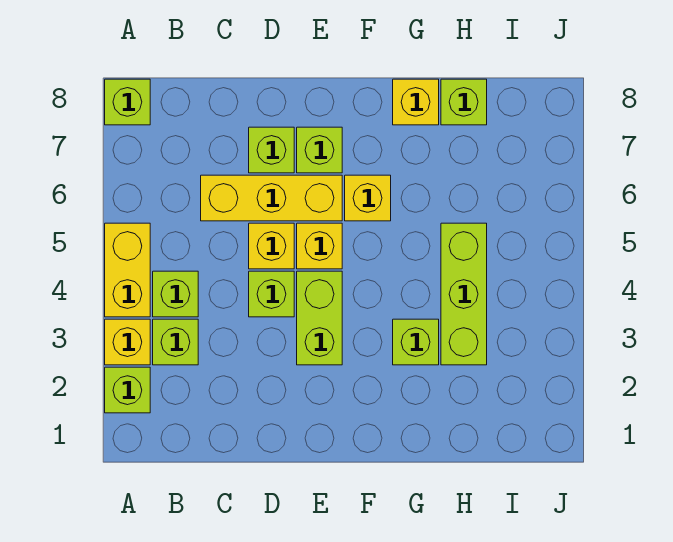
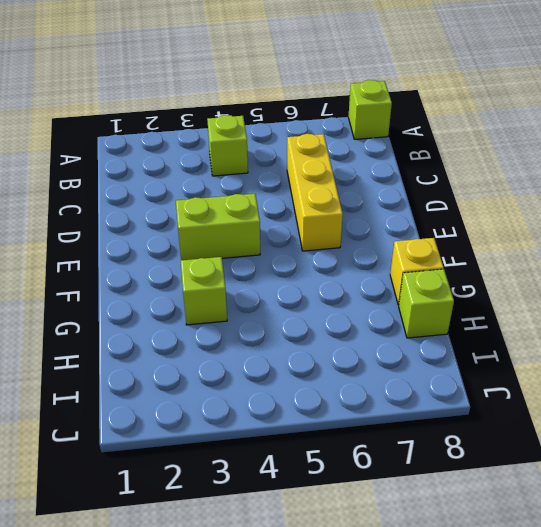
none -> lime 1x1 brick [105,367,150,413]
none -> yellow 1x1 brick [105,319,150,365]
none -> yellow 1x2 brick [105,223,150,317]

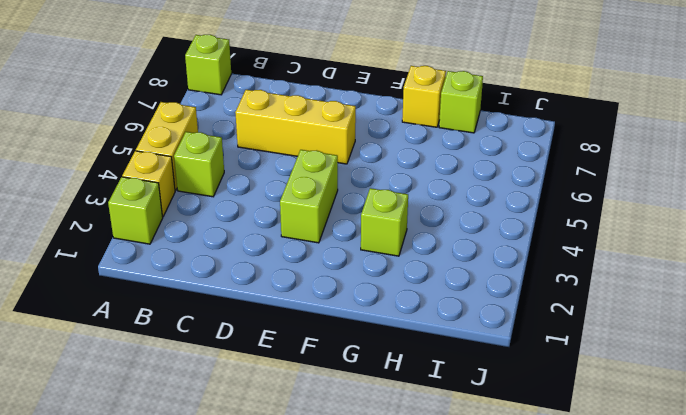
none -> lime 1x1 brick [153,319,198,365]
none -> lime 1x1 brick [249,271,294,317]
none -> yellow 1x1 brick [249,223,294,269]

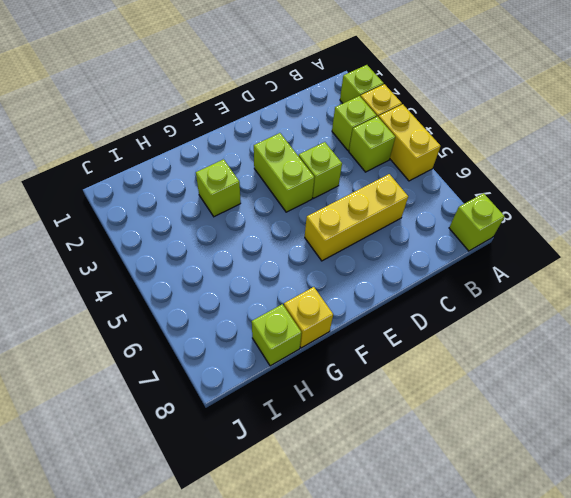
none -> yellow 1x1 brick [249,223,294,269]
none -> lime 1x1 brick [249,127,294,173]
none -> yellow 1x1 brick [297,223,342,269]

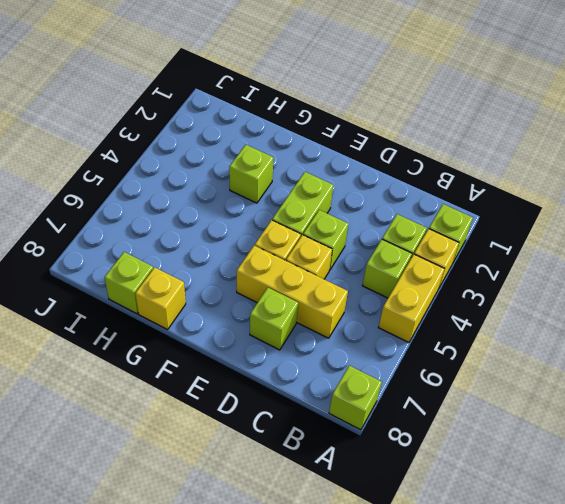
none -> lime 1x1 brick [297,127,342,173]
none -> yellow 1x1 brick [345,175,391,221]
none -> lime 1x3 brick [441,223,487,365]

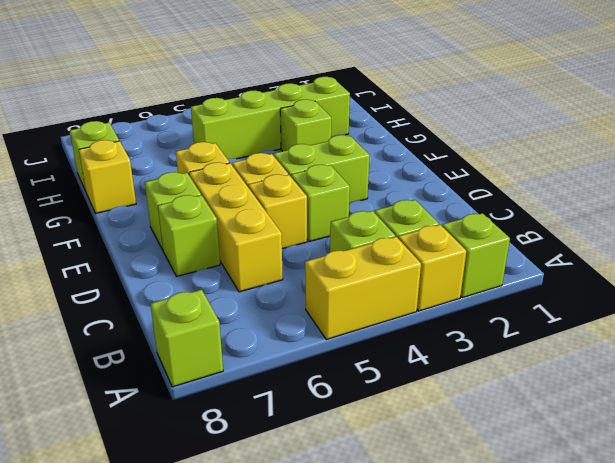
lime 1x4 brick [191,77,350,159] -> lime 1x3 brick [441,223,487,365]

